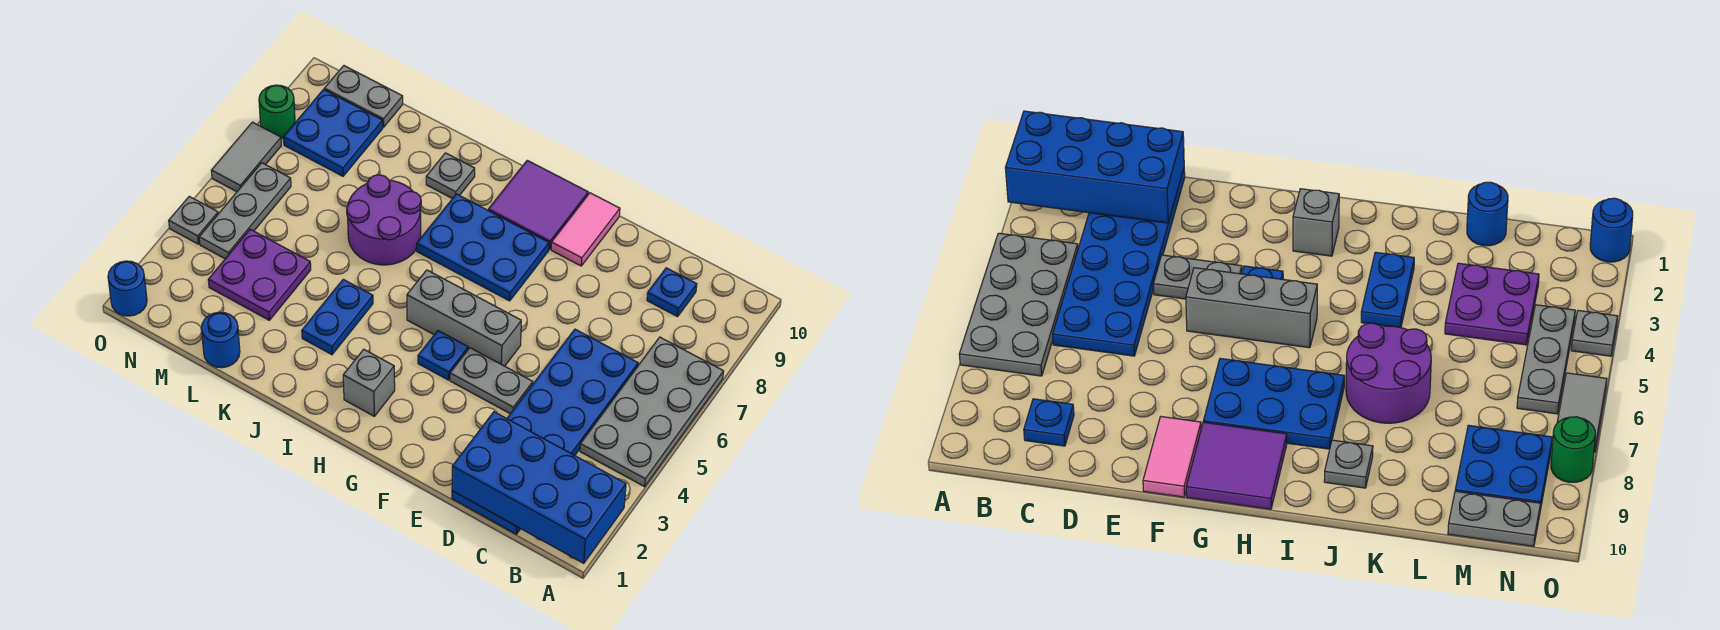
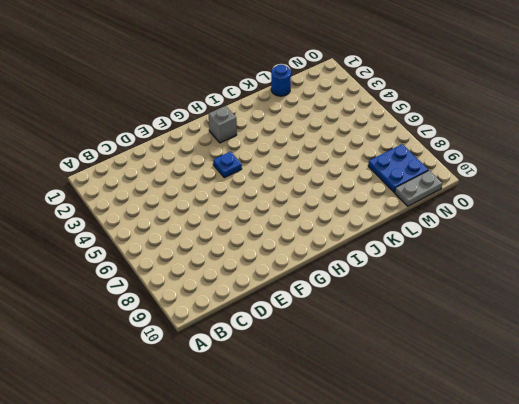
none -> grey 2x4 plate [580,337,724,487]
none -> blue 2x6 plate [452,329,638,534]
none -> blue 1x1 plate [647,268,697,317]

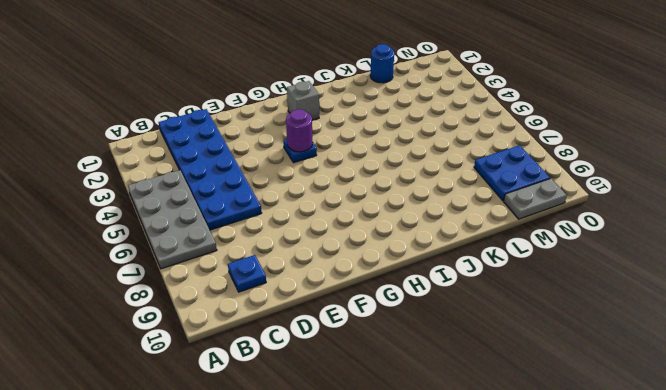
purple 1x1 round brick [286,109,313,152] -> none
none -> grey 1x2 plate [450,348,533,414]
none -> grey 1x3 brick [407,270,521,366]
none -> pink 1x2 tile [551,193,620,266]

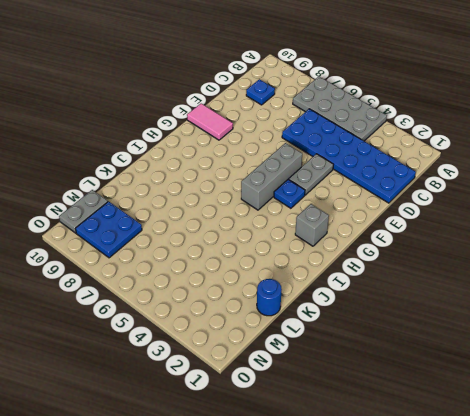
none -> blue 2x3 plate [417,194,549,301]
none -> purple 2x2 tile [488,160,588,249]
none -> blue 1x2 plate [302,279,373,355]

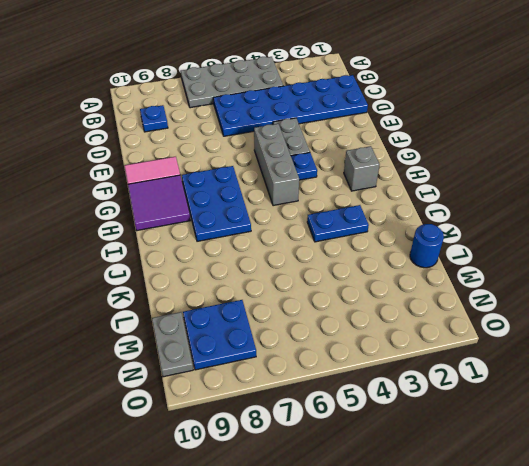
none -> purple 2x2 round brick [347,175,421,265]
none -> grey 1x1 plate [426,153,475,199]
none -> purple 2x2 plate [208,229,311,320]

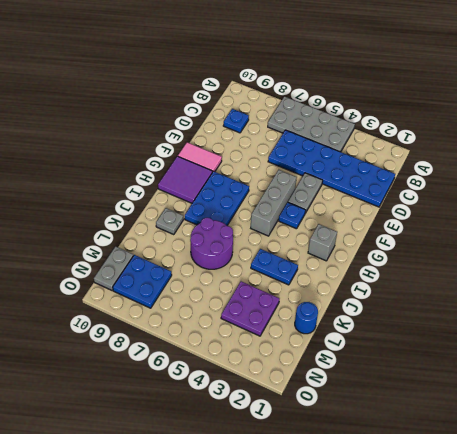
none -> grey 1x3 plate [199,163,291,259]
none -> blue 1x1 round brick [108,261,147,316]
none -> grey 1x1 plate [169,196,218,244]

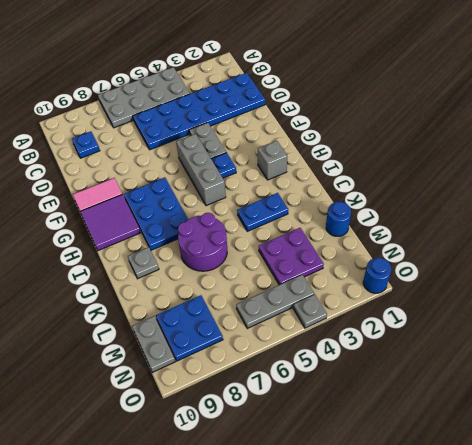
none -> grey 1x2 tile [211,122,281,192]
none -> green 1x1 round brick [259,85,295,139]
none -> blue 2x4 brick [452,412,626,563]

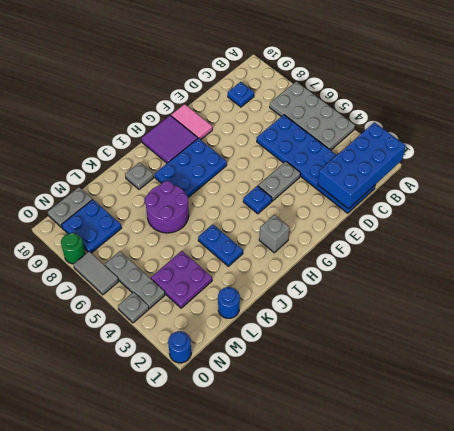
none -> grey 1x3 brick [407,270,521,366]

